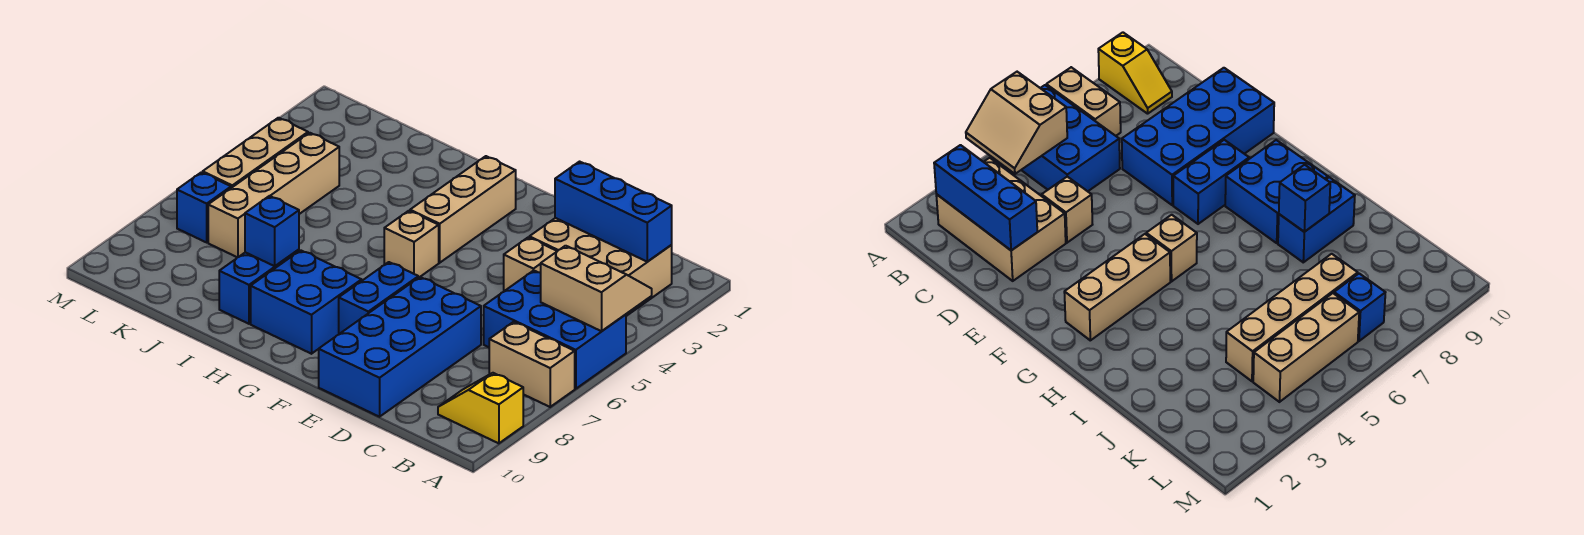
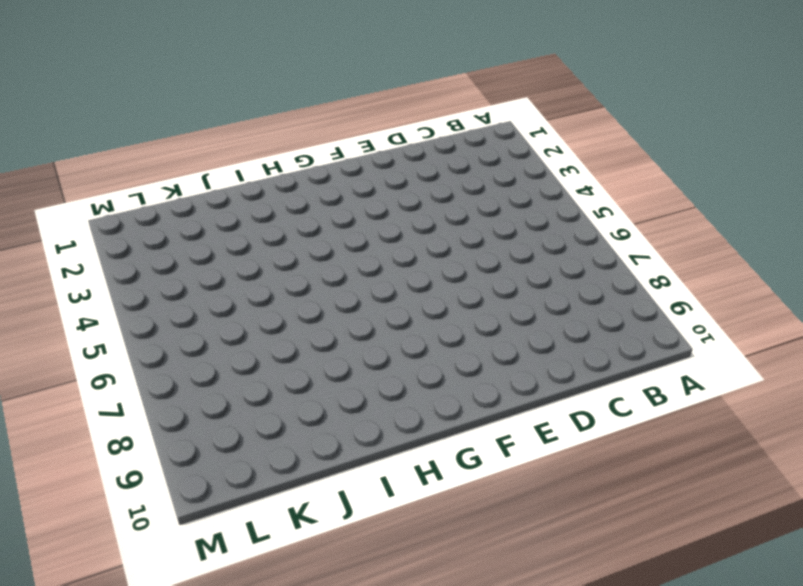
none -> blue 2x3 brick [484,270,626,389]
none -> tan 1x2 brick [489,322,575,407]
none -> yellow 1x2 slope [438,373,523,443]

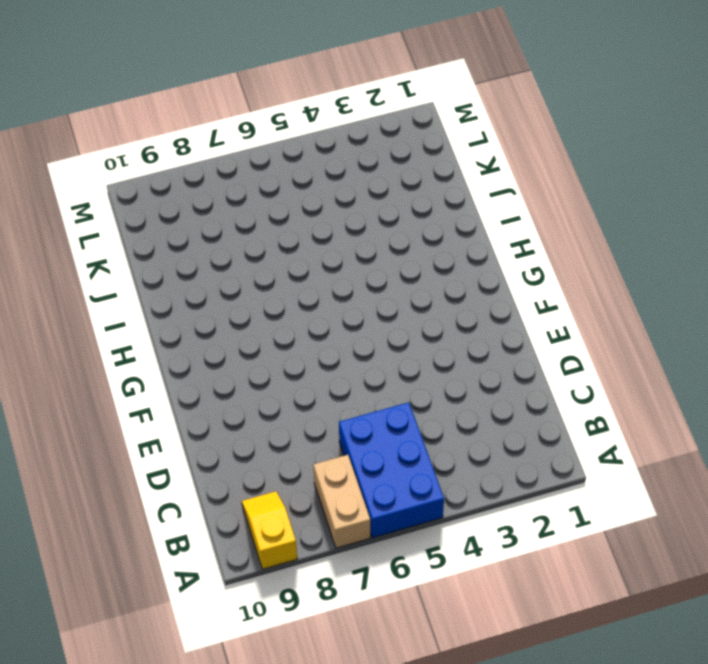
none -> tan 2x3 brick [529,218,672,316]
none -> tan 1x1 brick [504,237,557,291]
none -> blue 2x4 brick [319,277,481,417]

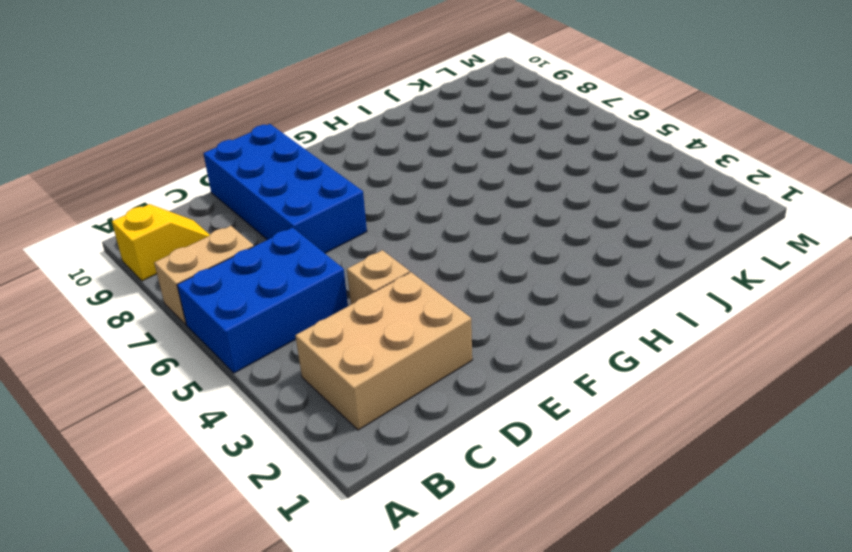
none -> blue 1x2 brick [339,262,418,334]
none -> tan 1x3 brick [410,156,516,263]
none -> tan 1x1 brick [384,211,439,278]

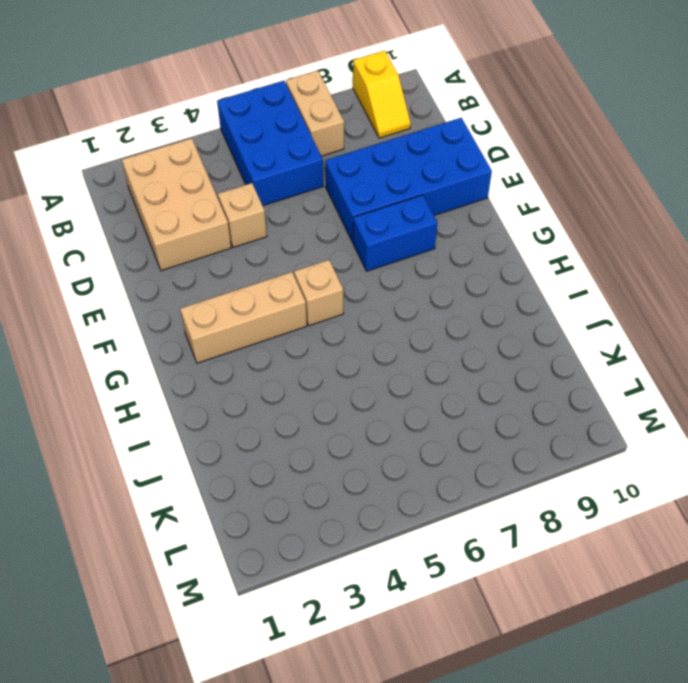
none -> blue 2x2 brick [251,250,362,354]
none -> blue 1x2 brick [219,250,299,324]
none -> tan 1x4 brick [208,133,339,257]

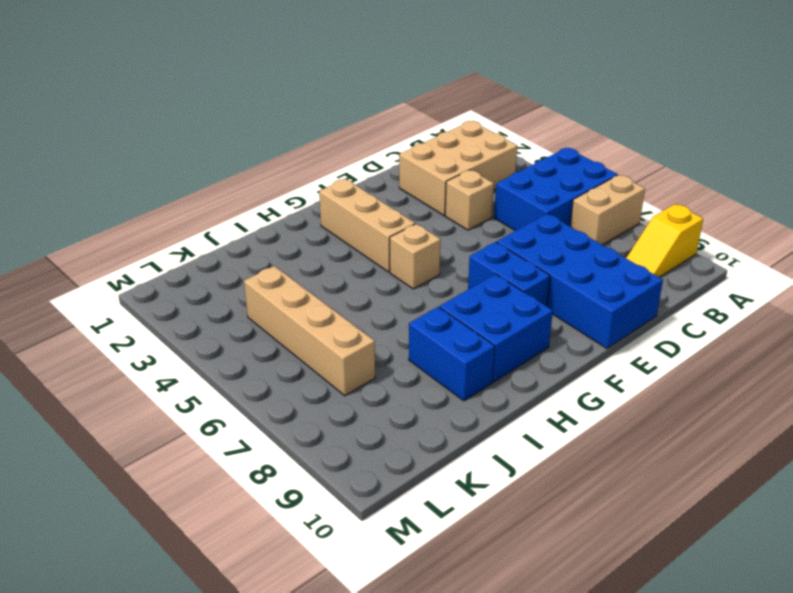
none -> tan 1x3 brick [202,118,308,188]
none -> blue 1x1 brick [177,172,231,242]
none -> tan 2x2 slope [541,246,652,331]

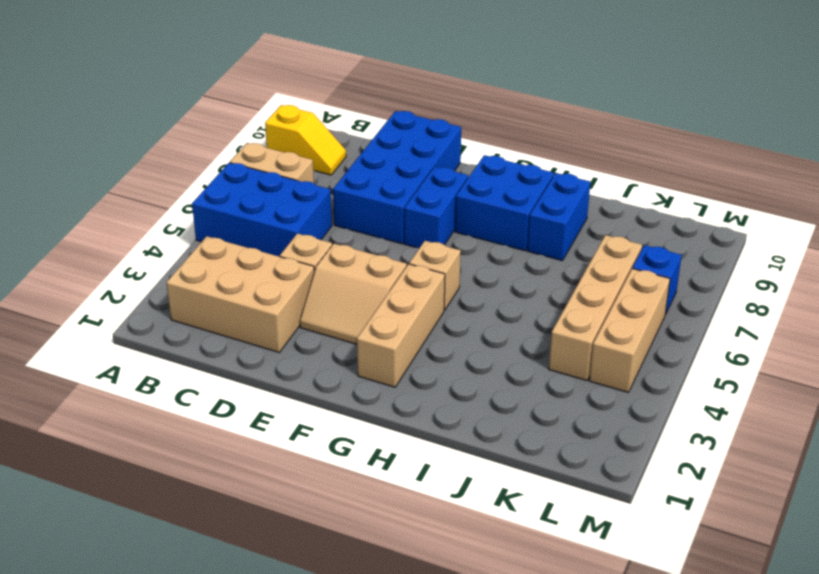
tan 2x2 slope [300,244,407,344] -> tan 2x2 slope moved to [541,246,652,331]
none -> blue 1x3 brick [555,162,672,261]
none -> blue 1x1 brick [245,196,299,266]

